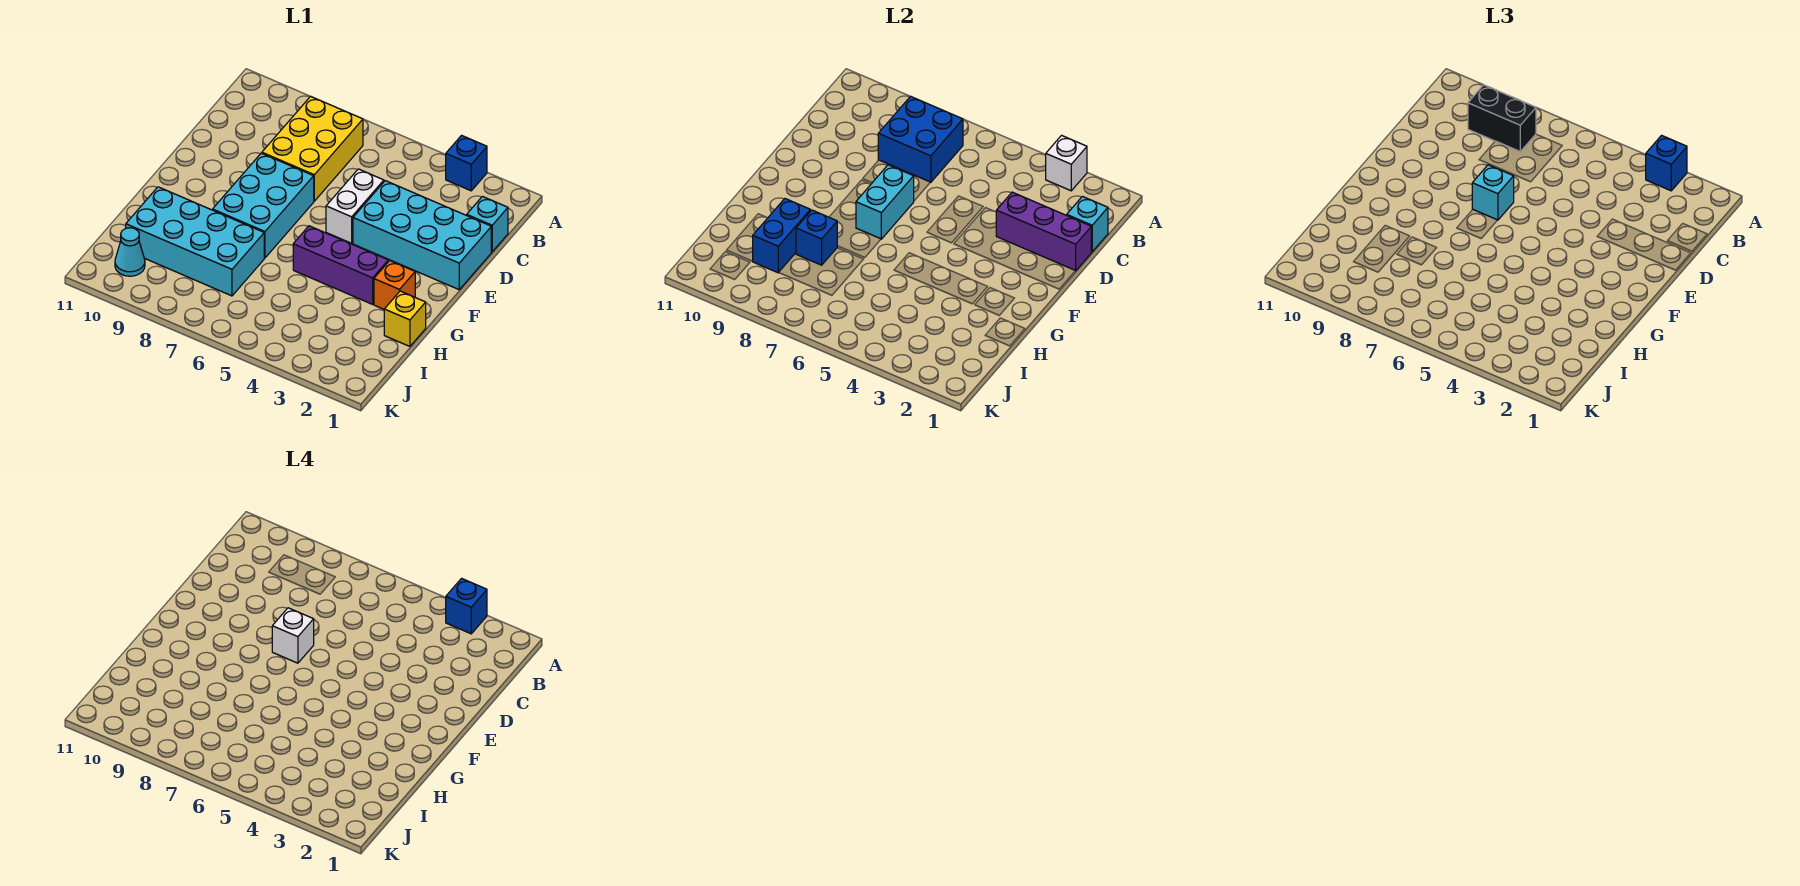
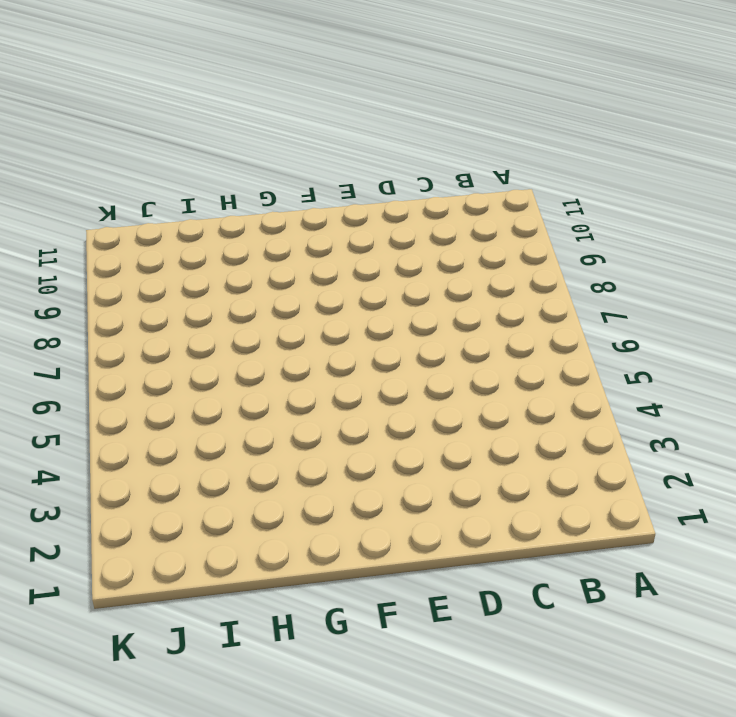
none -> blue 1x1 brick [446,135,487,191]
none -> yellow 2x3 brick [262,96,363,201]
none -> cyan 1x1 brick [467,197,508,252]

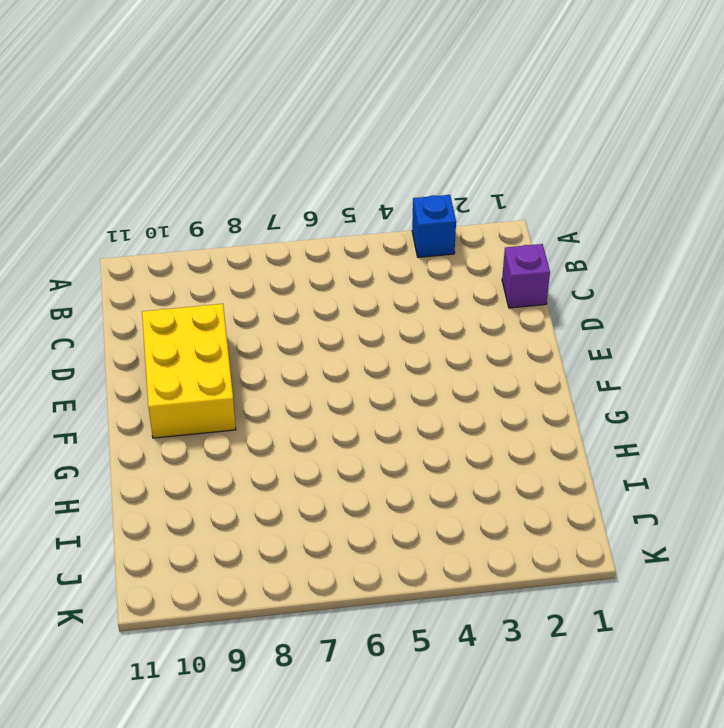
purple 1x1 brick [502,244,550,308] -> cyan 1x1 brick [467,197,508,252]
yellow 2x3 brick [142,304,236,438] -> yellow 2x3 brick moved to [262,96,363,201]
none -> cyan 2x4 brick [353,181,491,290]
none -> white 1x2 brick [326,169,384,243]
none -> cyan 2x3 brick [213,153,314,258]

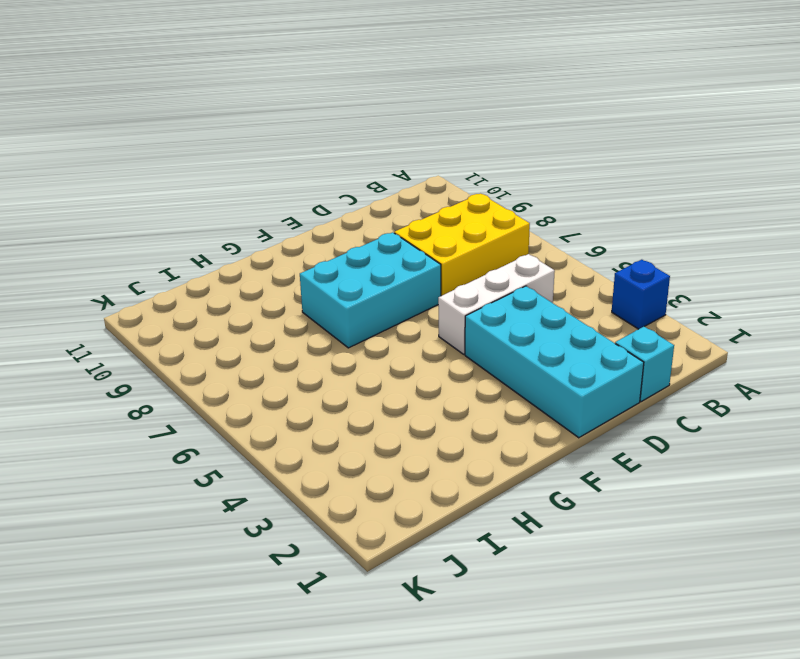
white 1x3 brick [438,254,555,354] -> white 1x2 brick [326,169,384,243]
none -> orange 1x1 brick [374,261,415,309]
none -> purple 1x3 brick [293,226,388,304]
none -> yellow 1x1 brick [384,291,426,346]

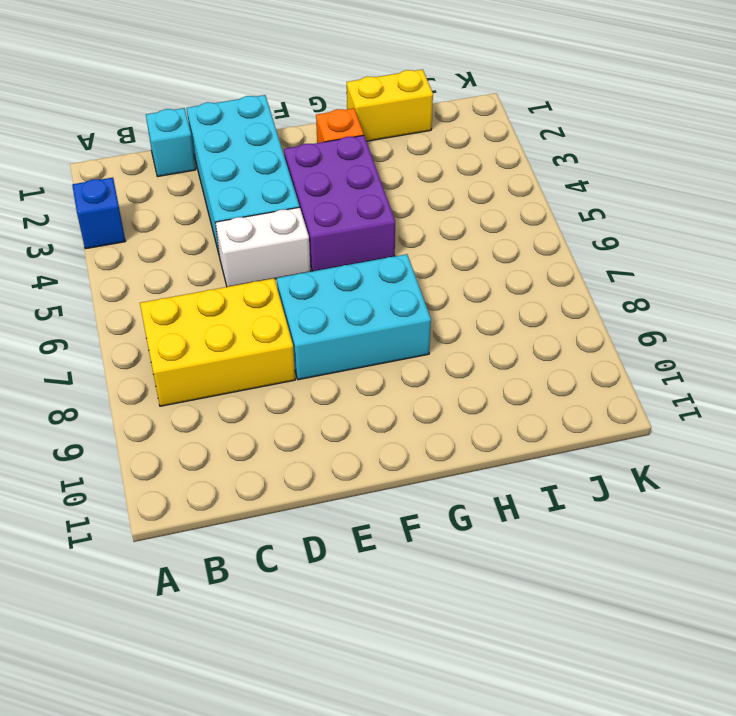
purple 2x3 brick [284,135,395,271] -> purple 1x3 brick [293,226,388,304]
yellow 1x2 brick [347,69,433,141] -> yellow 1x1 brick [384,291,426,346]
none -> cyan 2x4 brick [126,187,264,296]
none -> cyan 1x1 cone [115,228,145,276]
none -> white 1x1 brick [1046,135,1087,191]

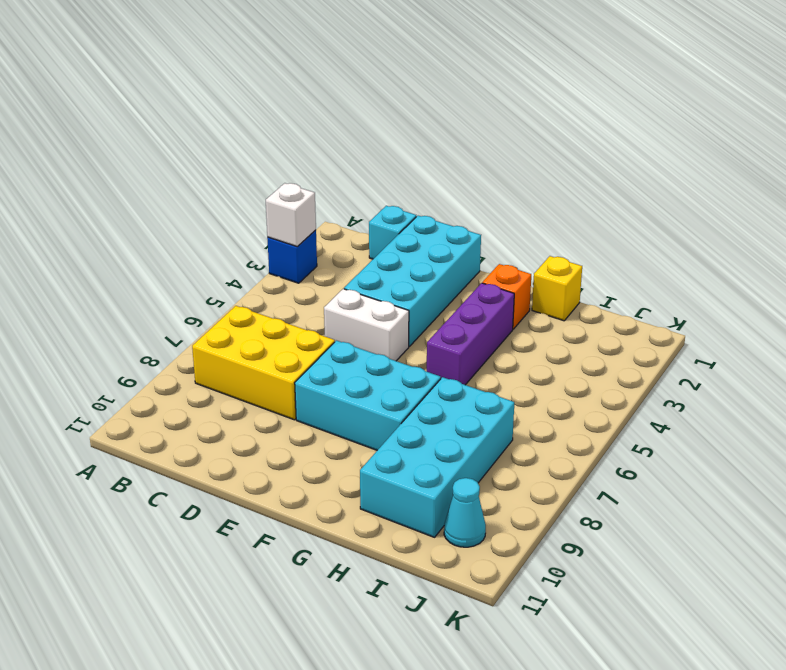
none -> blue 2x2 brick [878,96,963,182]
none -> cyan 1x1 brick [1067,197,1108,252]
none -> purple 1x3 brick [996,192,1091,271]

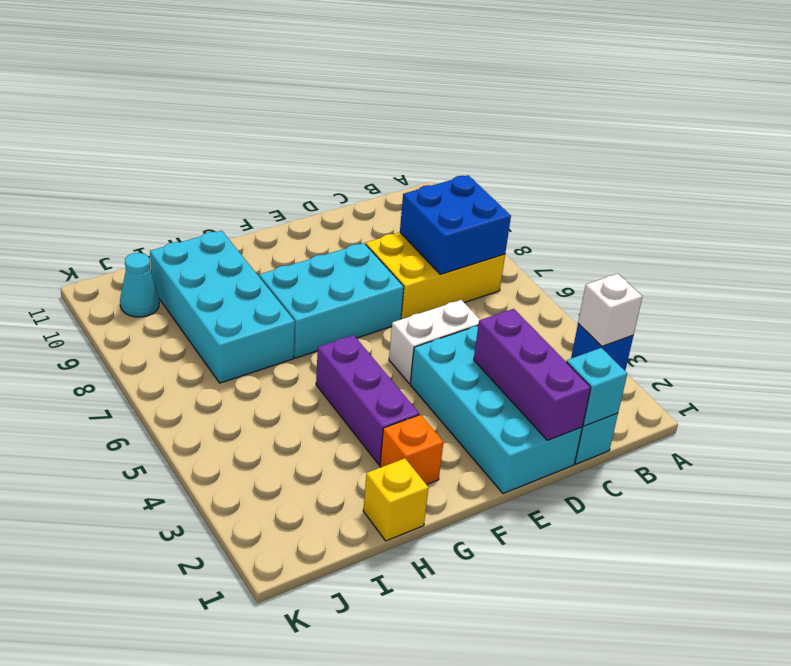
none -> cyan 1x2 brick [856,165,914,239]
none -> blue 1x1 brick [796,210,837,265]
none -> blue 1x2 brick [753,199,810,273]

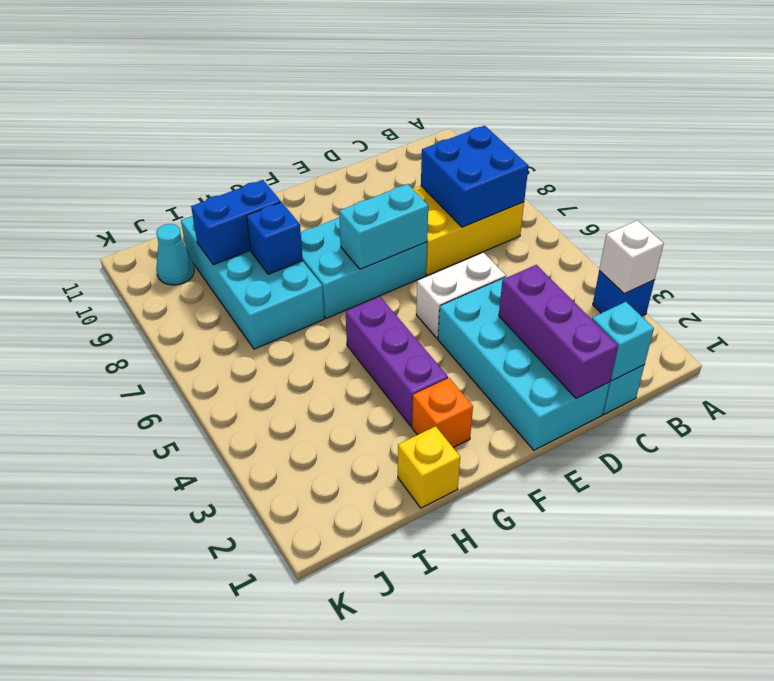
none -> blue 1x1 brick [1646,135,1687,191]
none -> black 1x2 brick [1468,85,1536,151]
none -> cyan 1x1 brick [1472,165,1514,220]

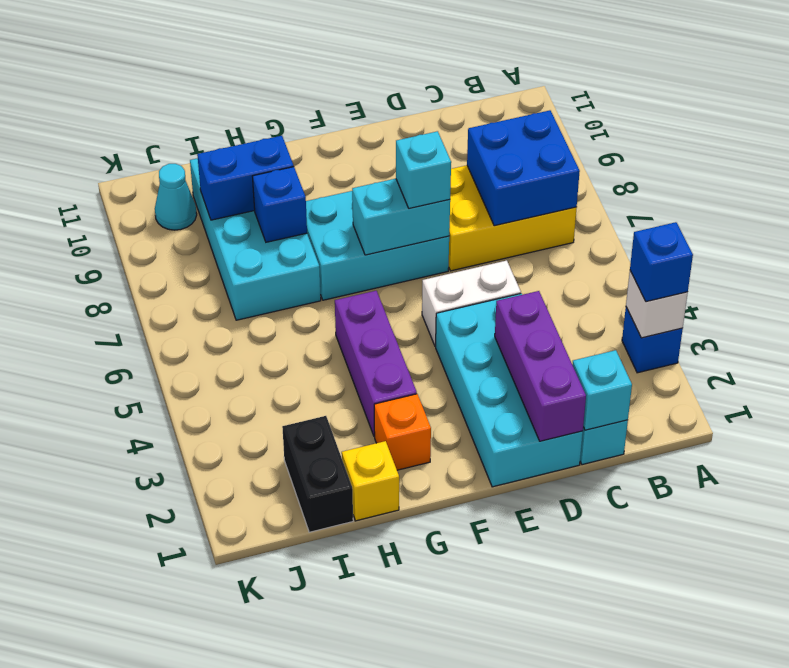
black 1x2 brick [282,416,353,532] -> black 1x2 brick moved to [1468,85,1536,151]
none -> blue 1x1 brick [446,578,487,634]
none -> white 1x1 brick [272,608,314,663]

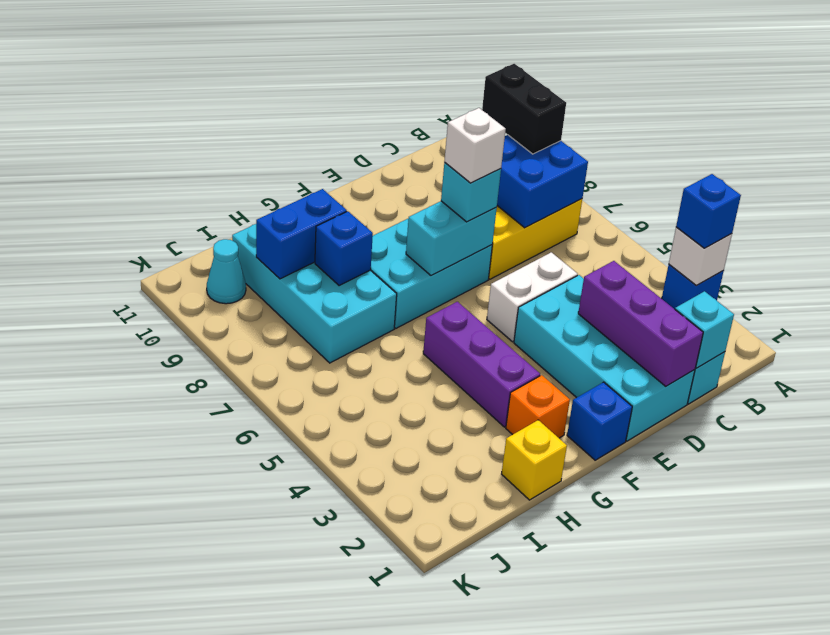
blue 1x1 brick [567,382,632,460] -> blue 1x1 brick moved to [446,578,487,634]

